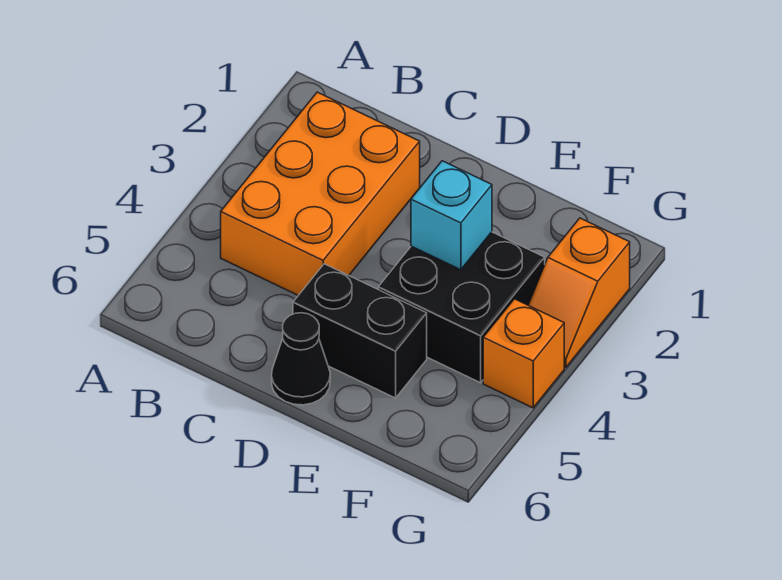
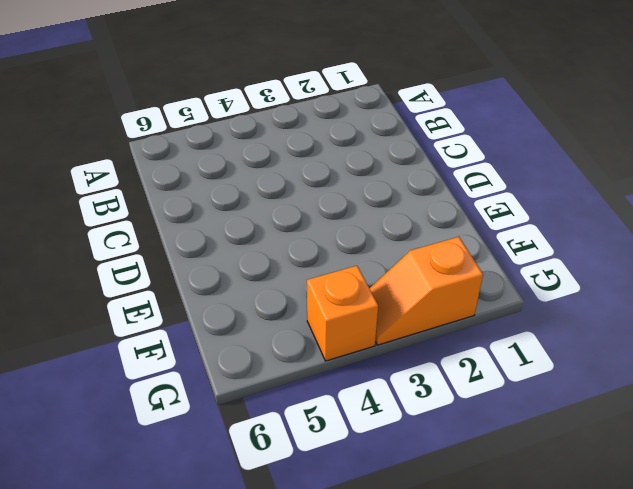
none -> orange 2x3 brick [221,92,420,295]
none -> black 1x2 brick [293,264,427,398]

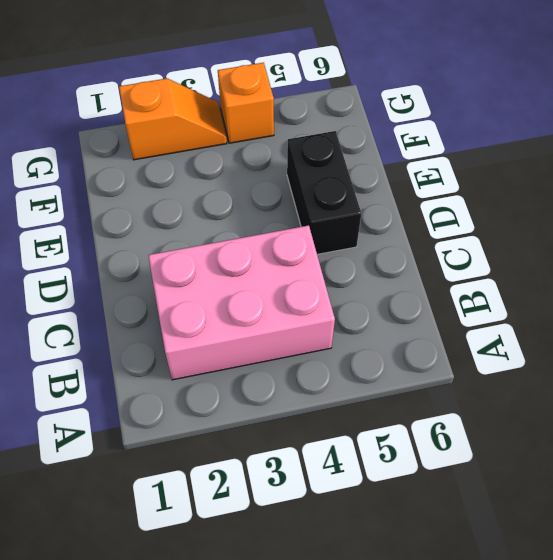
pink 2x3 brick [148,226,335,380] -> orange 2x3 brick [221,92,420,295]
none -> black 1x1 cone [272,313,330,405]
none -> black 2x2 brick [378,232,545,383]

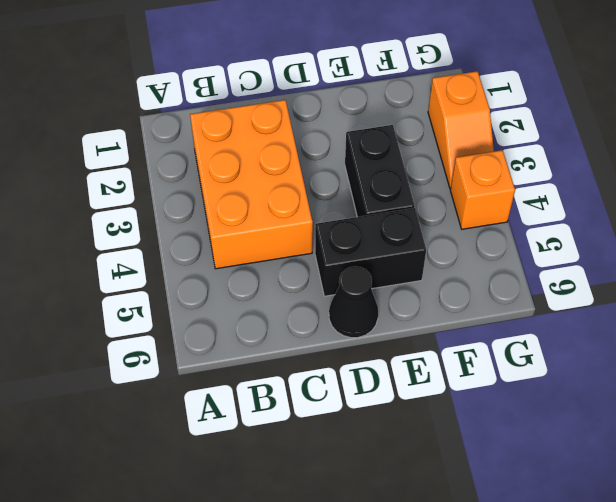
black 1x2 brick [345,125,415,217] -> black 2x2 brick [378,232,545,383]
none -> cyan 1x1 brick [411,161,492,270]

